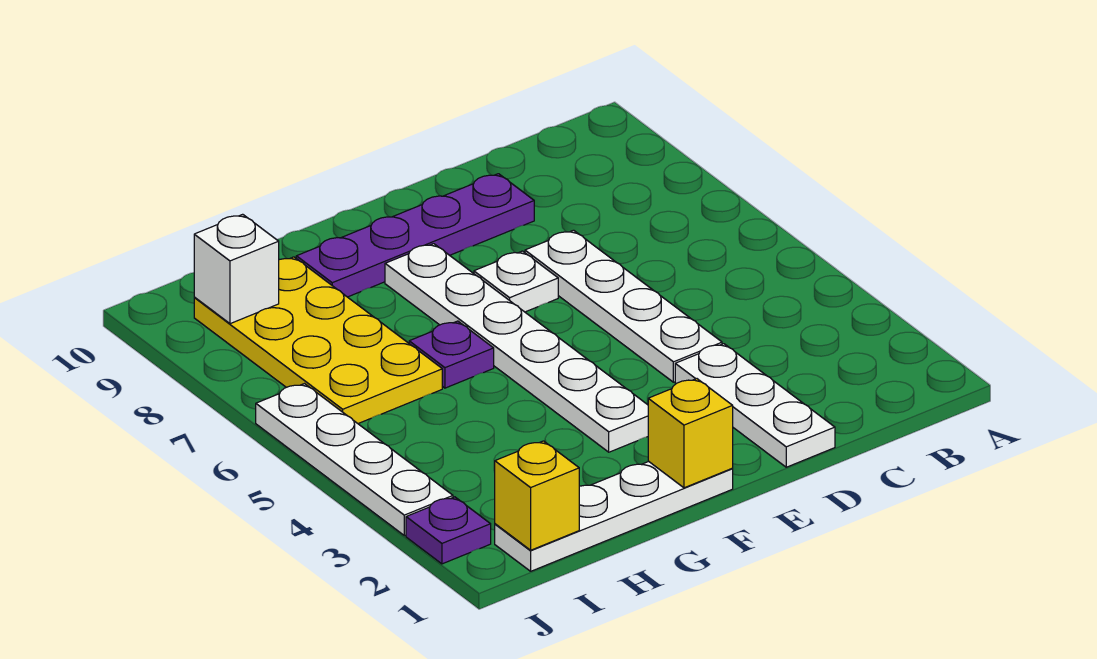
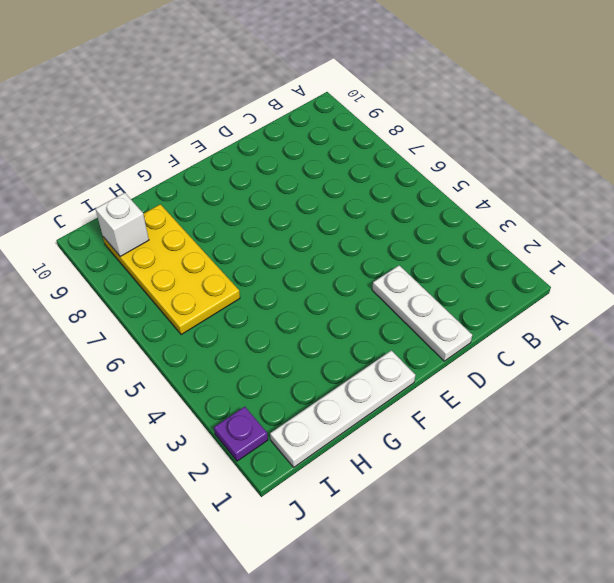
none -> white 1x4 plate [525,230,722,382]
none -> purple 1x4 plate [296,174,534,297]
none -> white 1x1 plate [474,251,558,312]

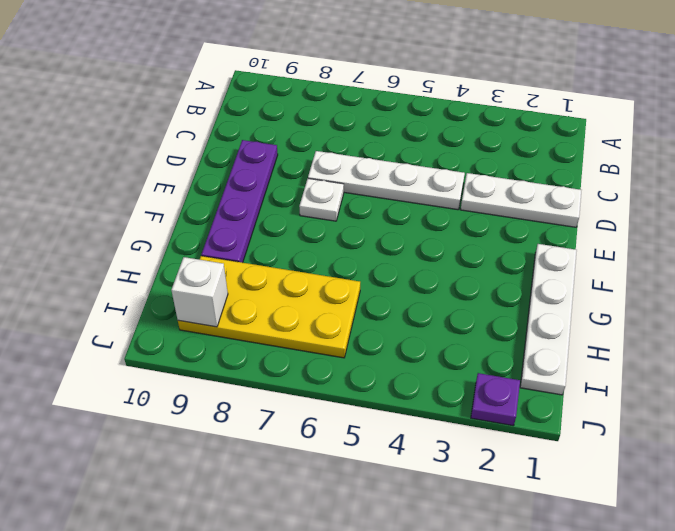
none -> white 1x6 plate [385,244,648,452]
none -> purple 1x1 plate [409,321,494,388]
none -> white 1x4 plate [256,384,453,536]

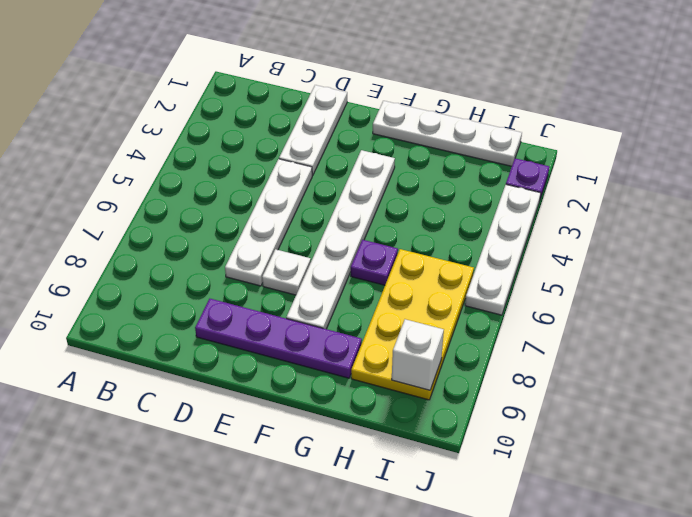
none -> yellow 1x1 brick [648,379,733,488]
none -> yellow 1x1 brick [495,441,579,550]

